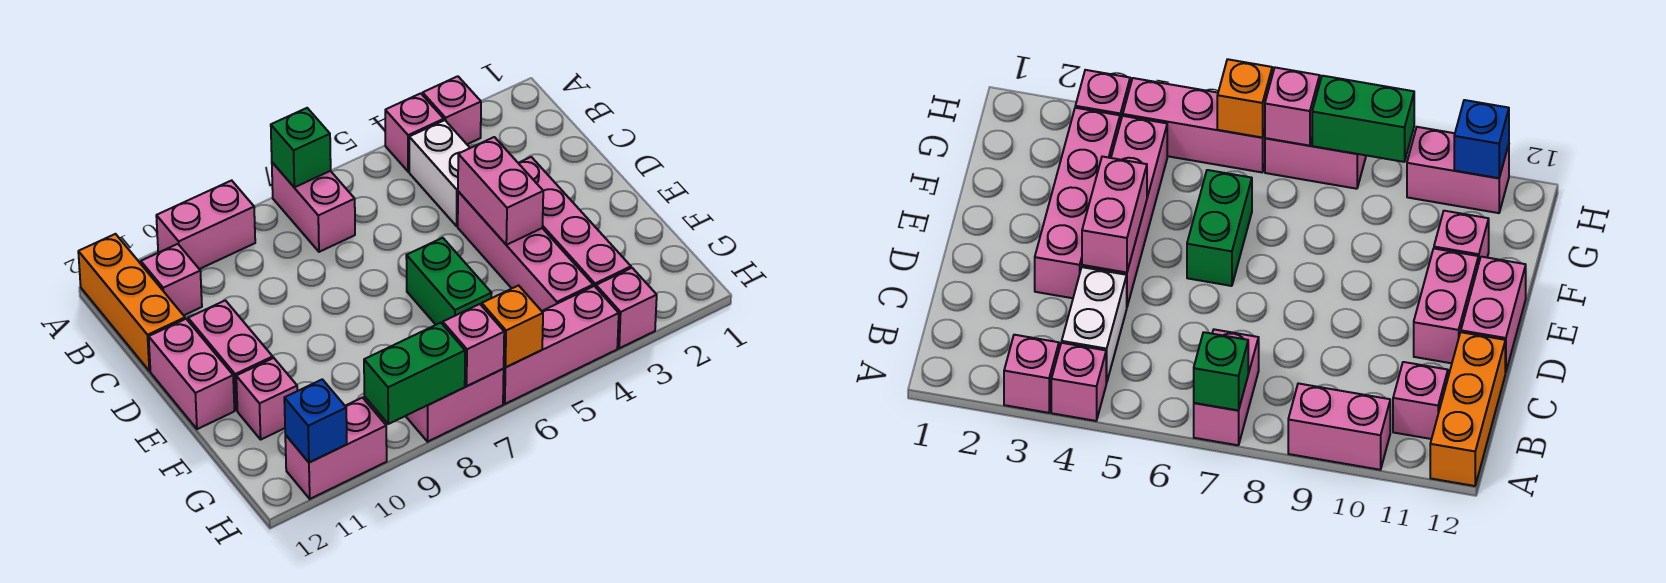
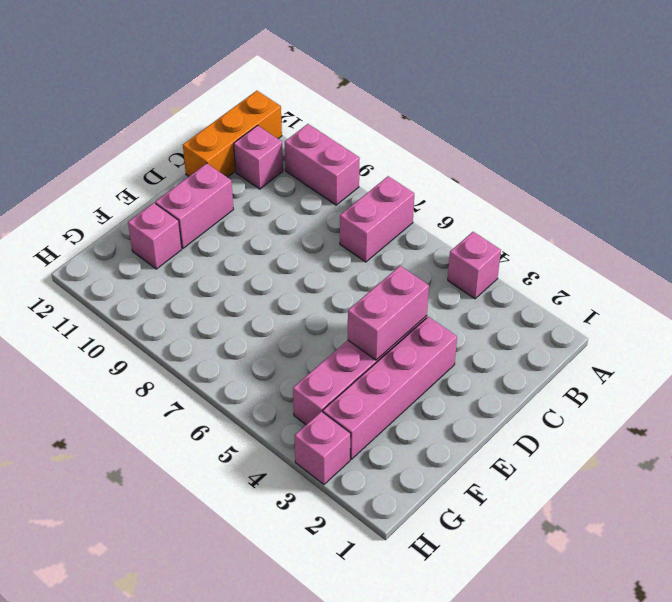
none -> pink 1x1 brick [423,76,481,144]
none -> white 1x2 brick [409,120,470,226]
none -> pink 1x2 brick [149,319,234,429]

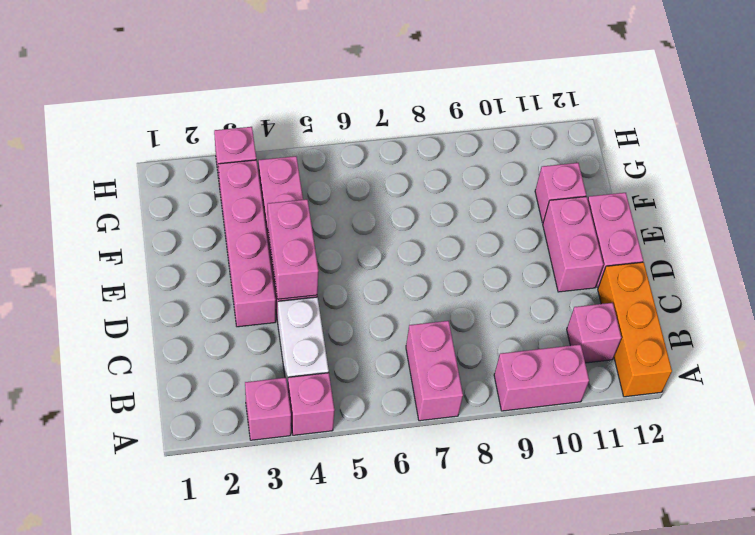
none -> green 1x2 brick [406,238,491,325]
none -> pink 1x3 brick [503,286,619,404]
none -> pink 1x2 brick [406,369,504,442]

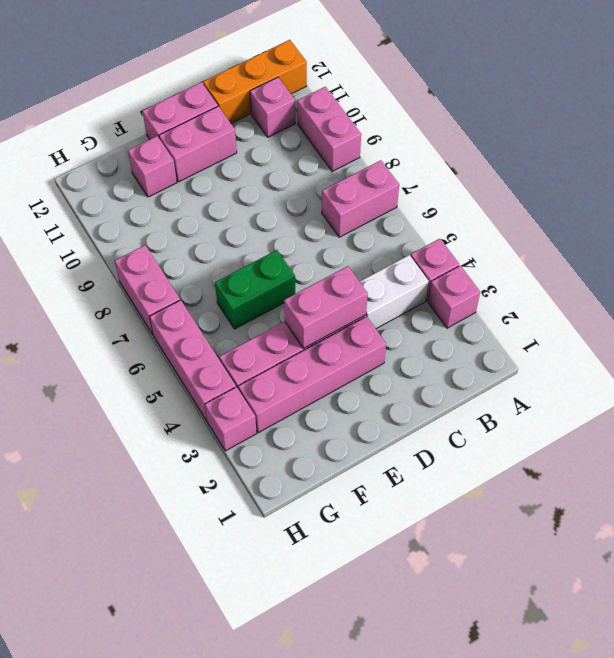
none -> pink 1x2 brick [285,398,387,499]
none -> green 1x1 brick [271,108,331,187]
none -> orange 1x1 brick [482,285,543,367]

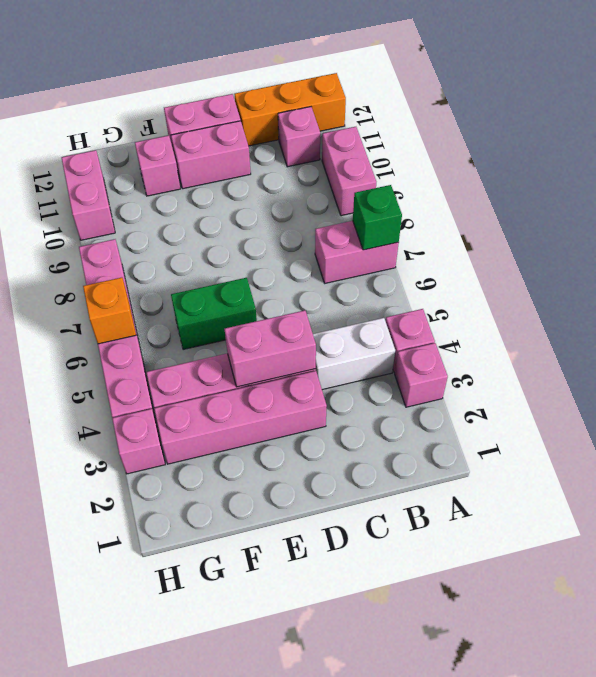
none -> pink 1x1 brick [443,304,504,386]
none -> green 1x2 brick [364,323,465,424]
none -> blue 1x1 brick [284,379,347,463]

